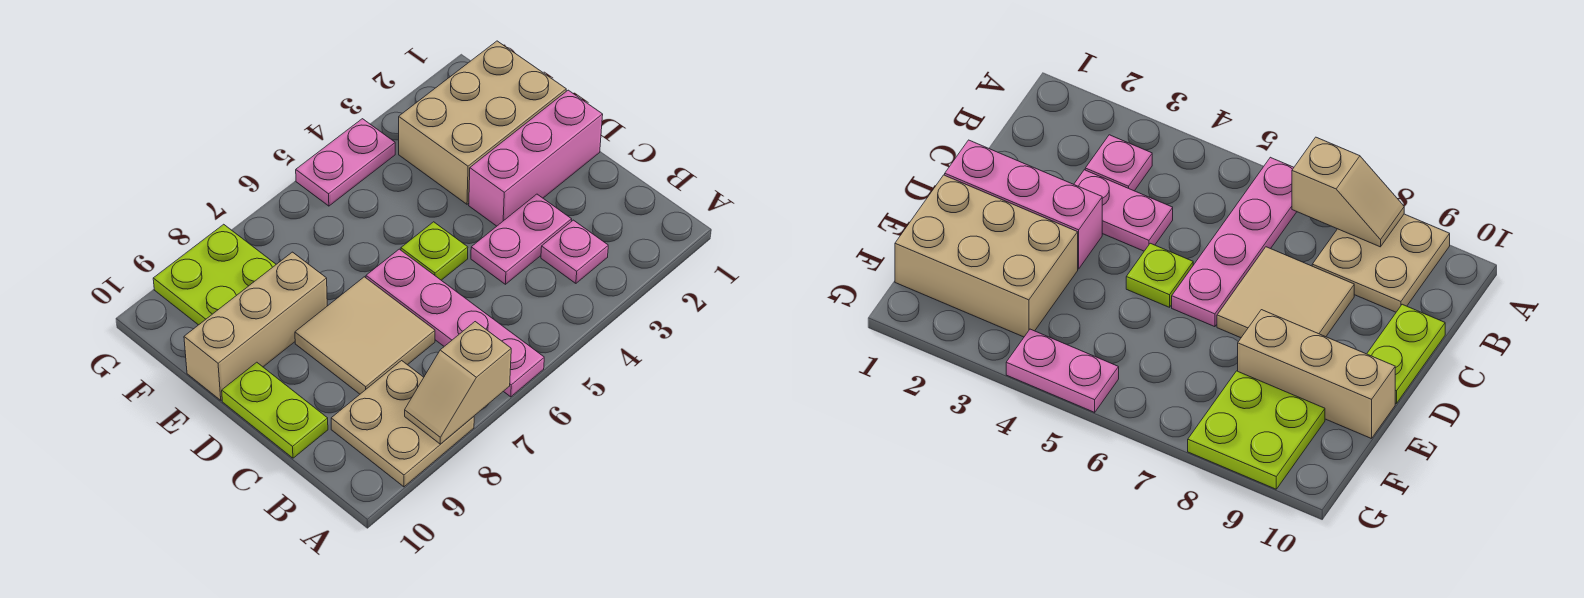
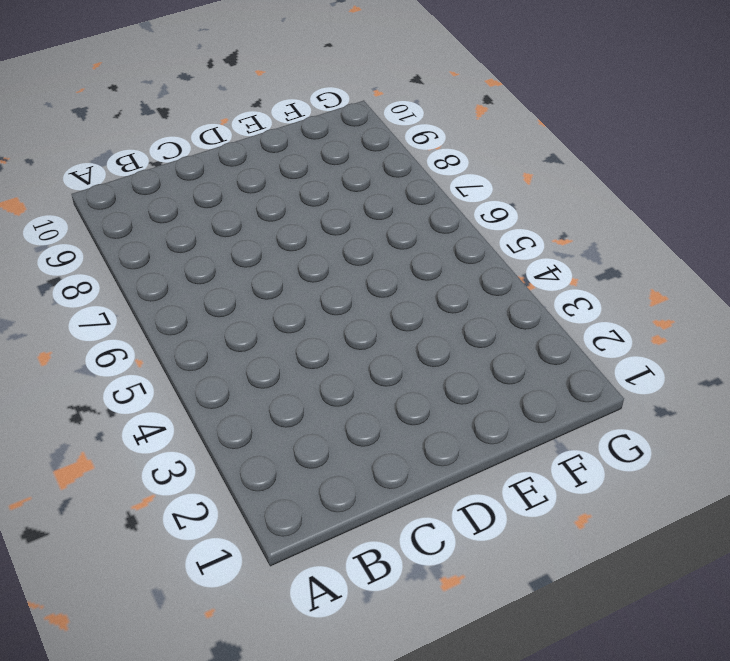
none -> pink 1x4 plate [366,249,544,397]
none -> tan 2x2 plate [331,361,474,487]
none -> pink 1x1 plate [541,220,608,283]

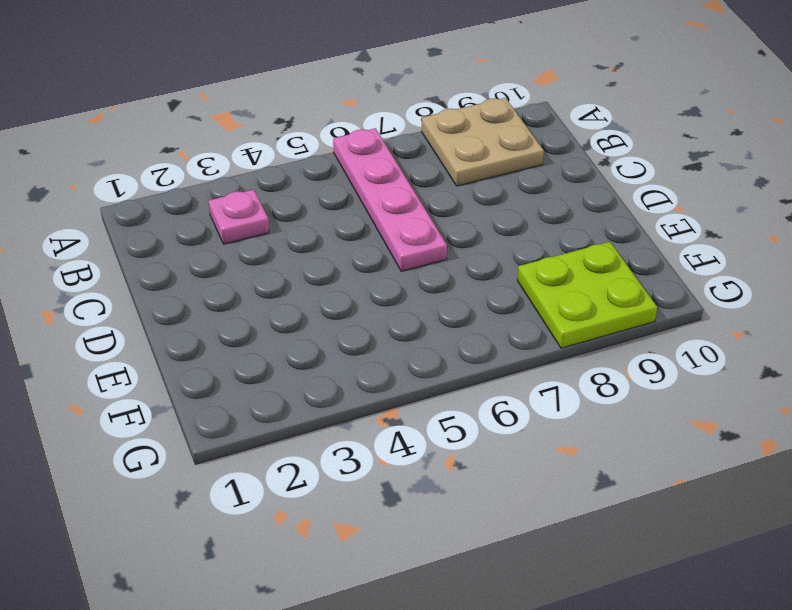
none -> pink 1x2 plate [471,194,572,284]
none -> tan 2x2 tile [295,277,435,394]
none -> lime 1x2 plate [222,362,328,458]

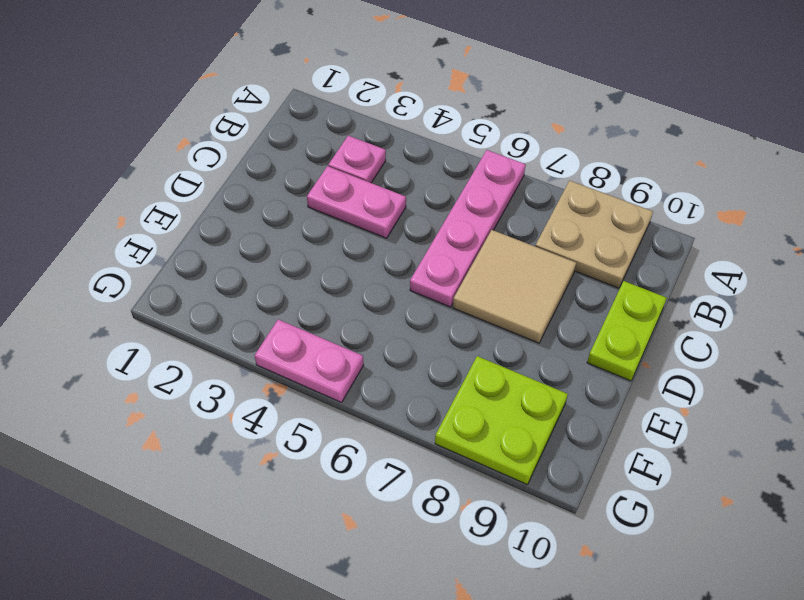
none -> pink 1x3 brick [469,90,603,226]
none -> lime 1x1 plate [401,222,468,280]
none -> tan 2x3 brick [399,41,566,204]

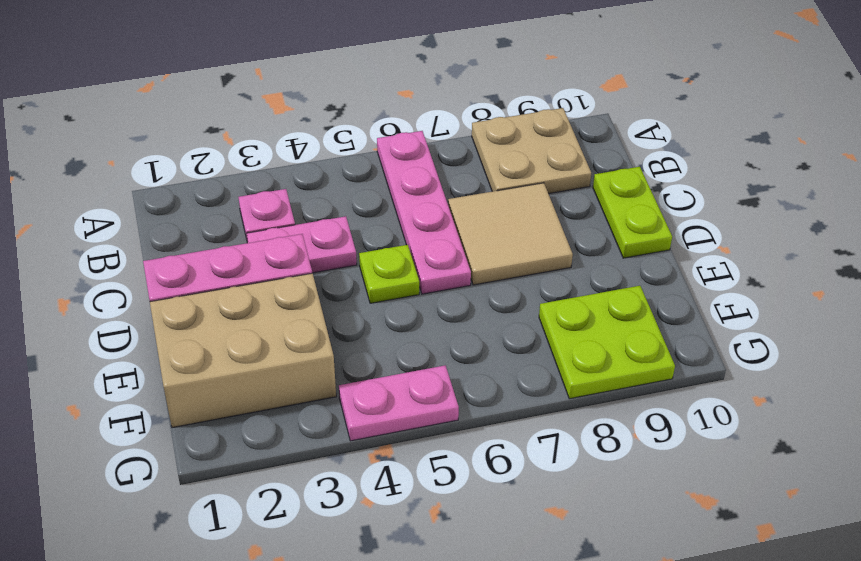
none -> tan 1x3 brick [184,252,327,400]
none -> tan 1x2 slope [405,322,511,444]

